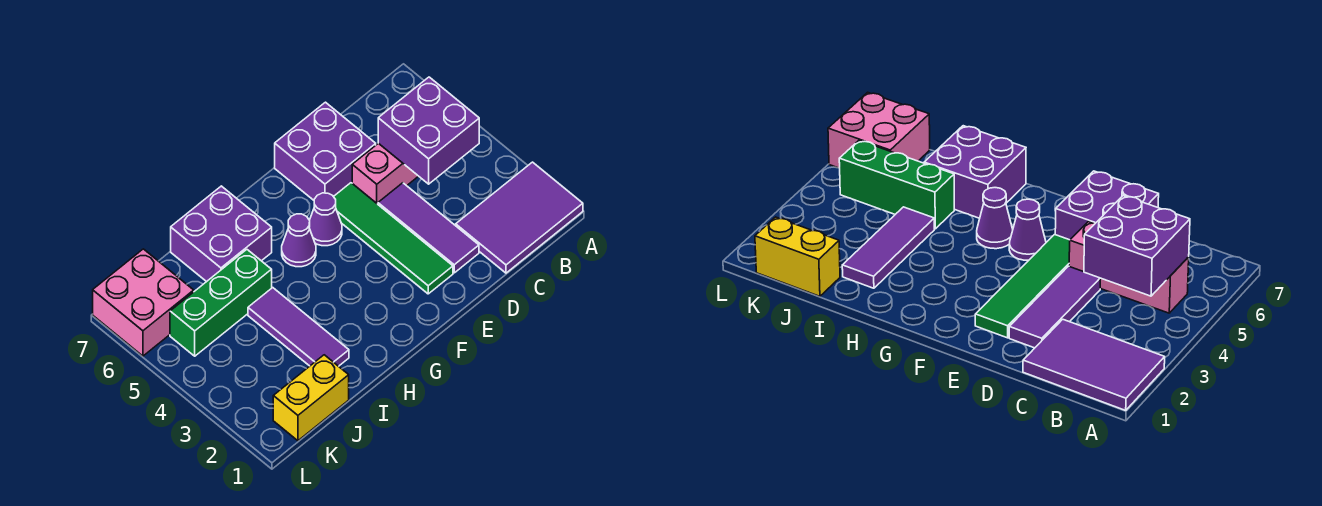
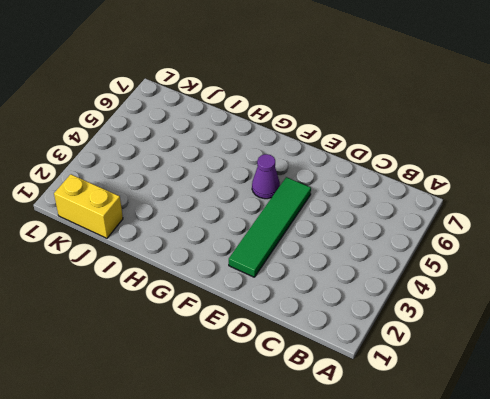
none -> purple 2x3 tile [456,162,583,273]
none -> pink 1x3 brick [352,143,418,204]
none -> purple 1x3 tile [378,183,479,273]

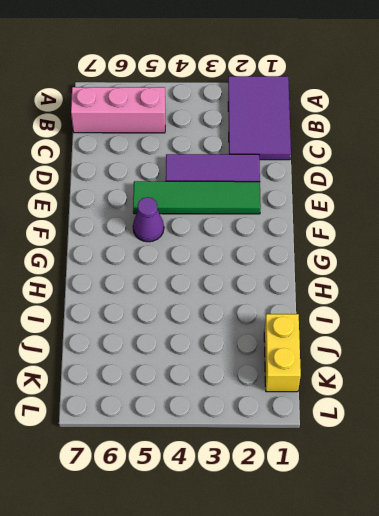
pink 1x3 brick [71,87,165,133] -> pink 1x3 brick turned to [352,143,418,204]
none -> purple 2x2 brick [275,102,376,200]
none -> purple 1x1 cone [282,214,316,267]
none -> purple 2x2 brick [171,186,272,282]

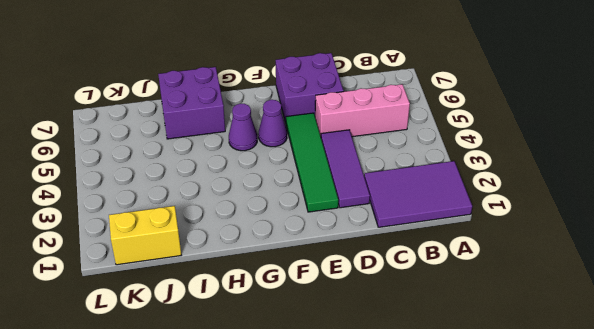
none -> purple 1x3 tile [248,288,349,366]
none -> green 1x3 brick [170,250,272,356]
none -> pink 2x2 brick [93,249,194,356]

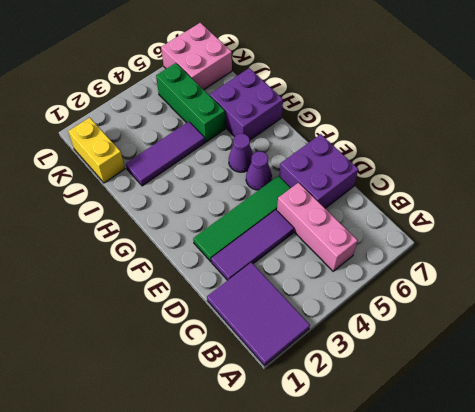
none -> purple 2x2 brick [378,77,479,184]

